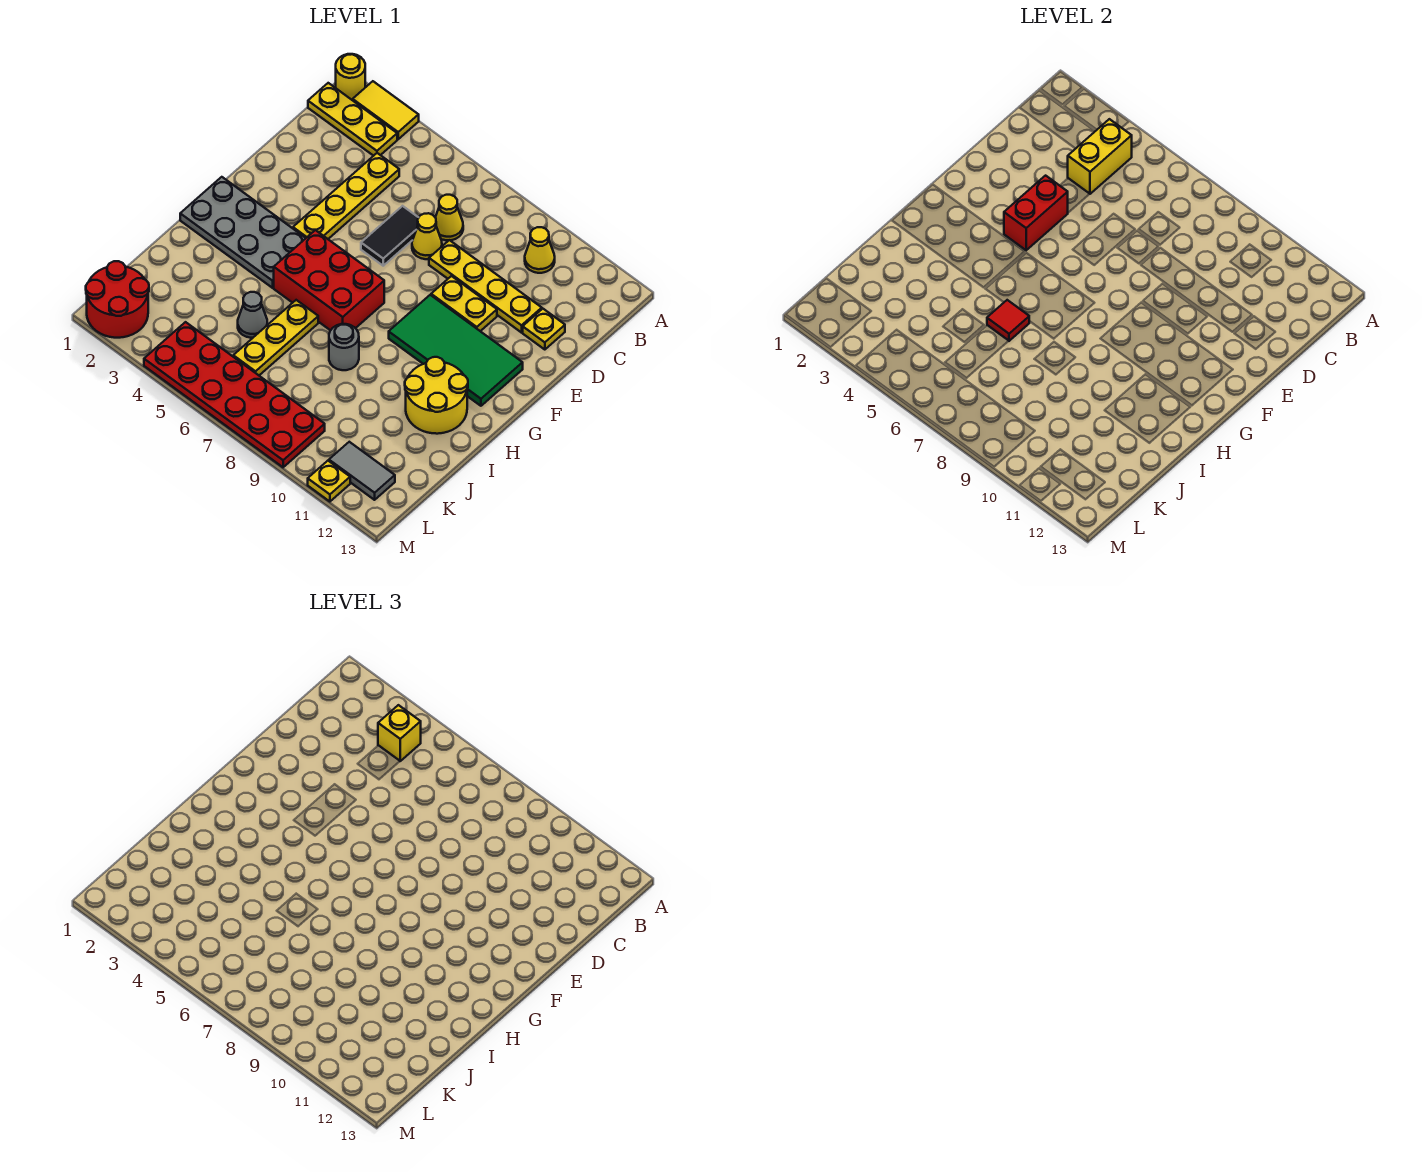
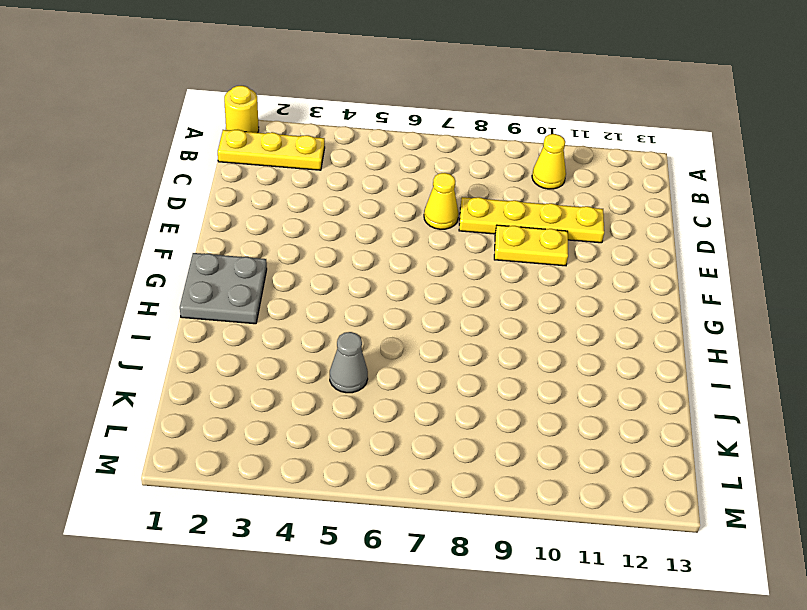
grey 2x2 plate [180,253,267,324] -> grey 2x4 plate [180,177,306,288]
none -> yellow 1x2 tile [353,81,419,139]
none -> yellow 1x4 plate [293,153,399,239]
none -> yellow 1x1 cone [435,195,463,240]

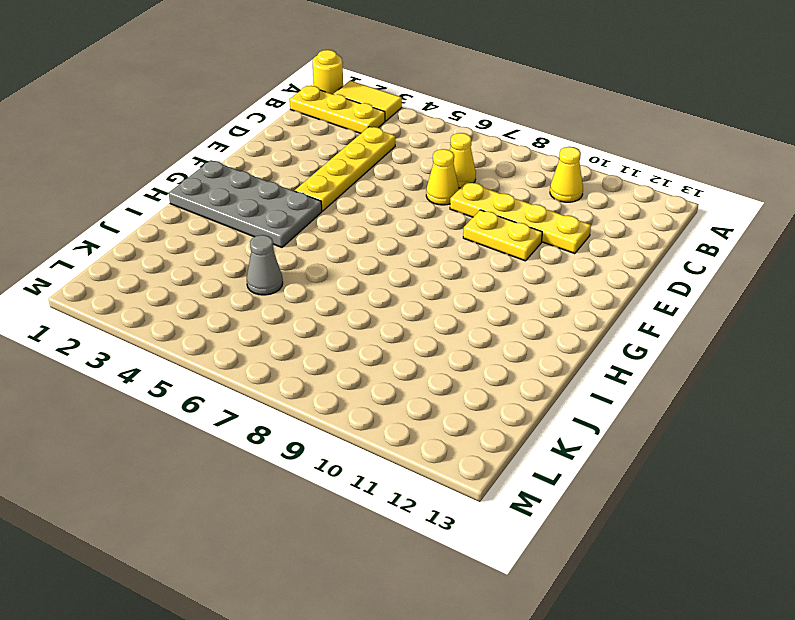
none -> black 1x2 tile [361,206,419,266]
none -> yellow 1x1 plate [523,309,565,350]
none -> green 2x4 tile [389,295,523,406]

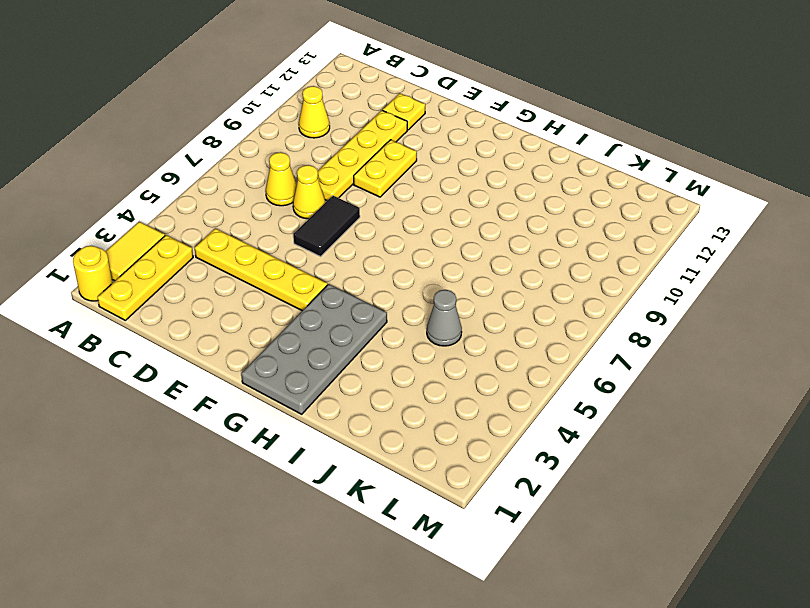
black 1x2 tile [293,196,360,256] -> black 1x2 tile turned to [361,206,419,266]
none -> green 2x4 tile [389,295,523,406]
none -> red 2x3 brick [274,230,384,330]
none -> yellow 2x2 round brick [405,357,468,434]

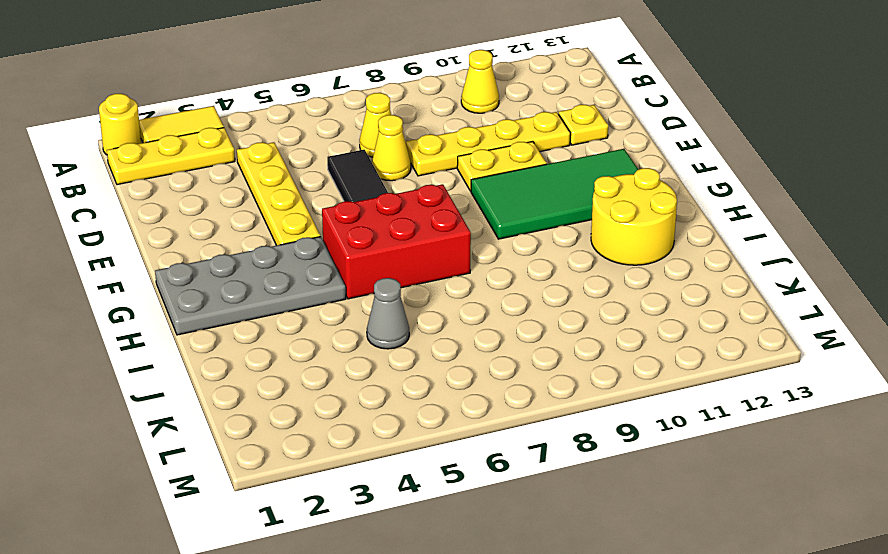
none -> yellow 1x3 plate [233,300,318,375]
none -> grey 1x1 round brick [329,324,359,370]
none -> red 2x2 round brick [86,261,149,338]

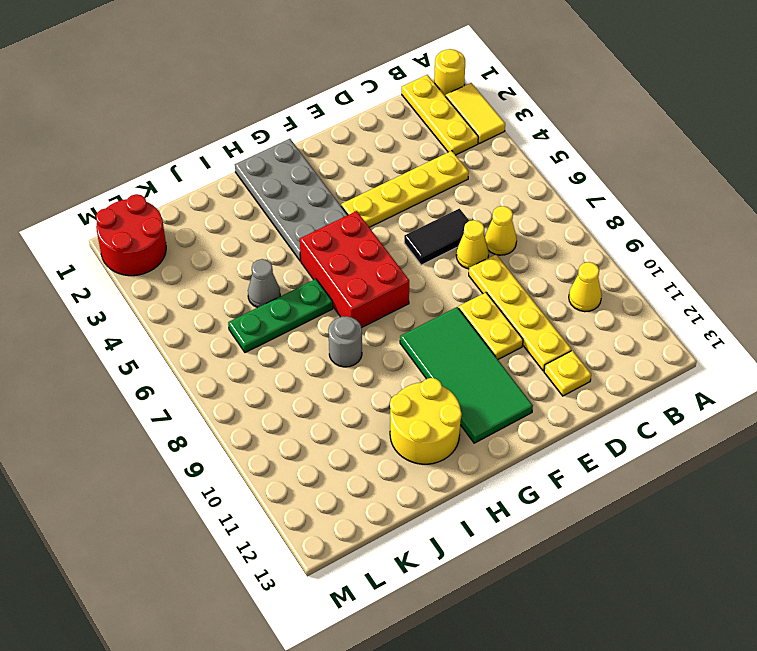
green 1x3 plate [228,279,333,353] -> yellow 1x3 plate [233,300,318,375]
none -> red 2x6 plate [144,322,325,467]
none -> grey 1x2 tile [329,442,395,500]
none -> yellow 1x1 plate [308,461,350,502]

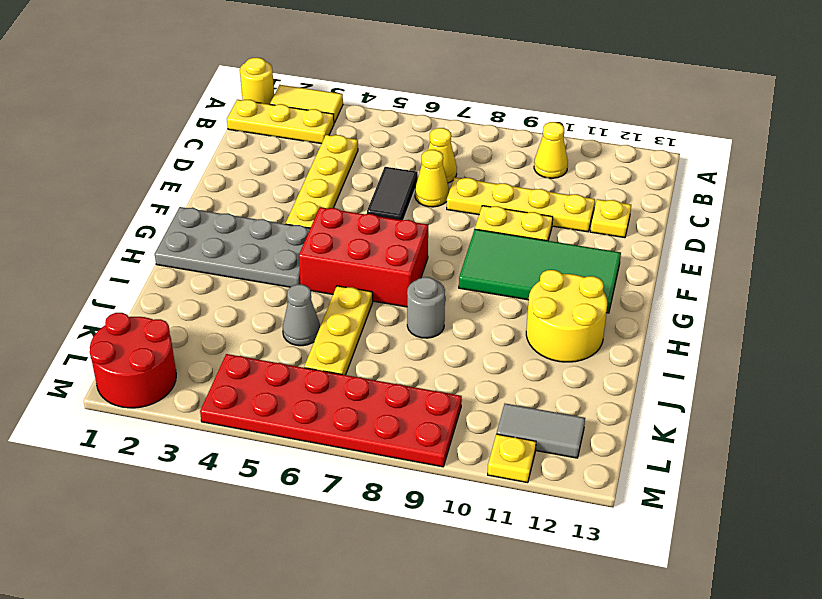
none -> yellow 1x2 brick [1068,119,1132,194]
none -> red 1x2 brick [1004,176,1068,250]
none -> red 1x1 tile [987,300,1029,341]

